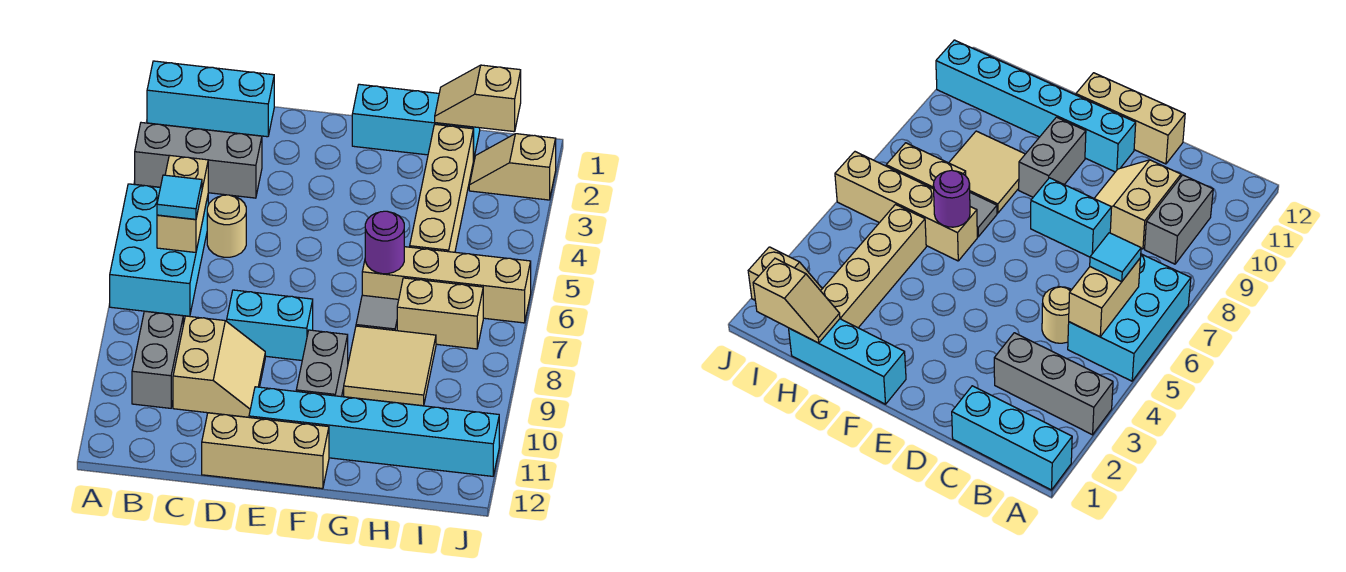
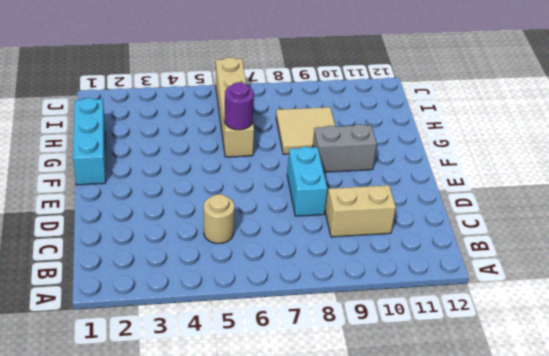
none -> cyan 1x3 brick [147,61,274,137]
none -> grey 1x3 brick [135,123,262,198]
none -> cyan 2x3 brick [110,184,208,316]

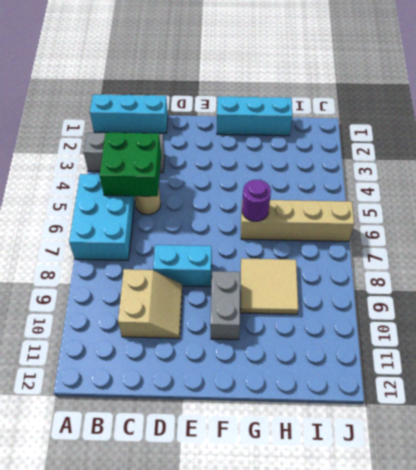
green 2x2 brick [99,133,161,196] -> tan 1x2 brick [157,155,208,252]
none -> grey 1x2 brick [132,311,183,408]
none -> tan 1x3 brick [202,413,329,489]
none -> cyan 1x6 brick [249,387,499,476]

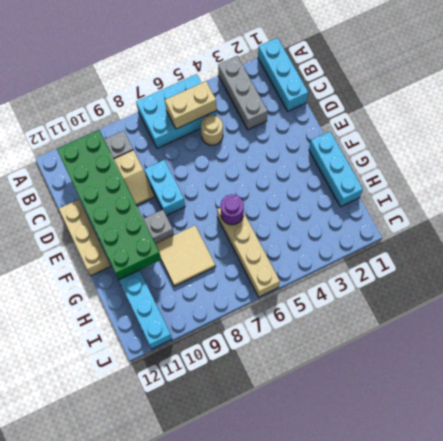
green 2x6 brick [57,130,161,280] -> none
none -> grey 1x1 tile [356,295,399,331]
none -> tan 1x4 brick [410,124,473,252]
none -> tan 1x2 brick [397,278,483,349]

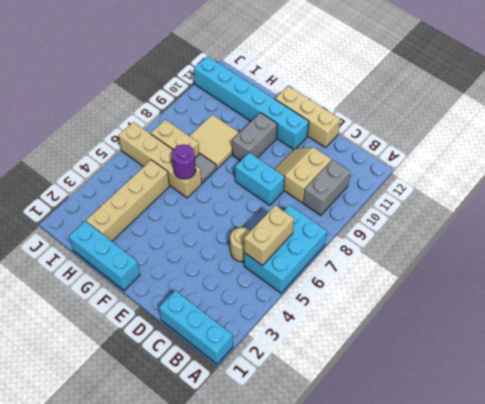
none -> grey 1x3 brick [135,123,262,198]
none -> tan 1x2 slope [469,134,556,200]
none -> tan 1x2 slope [435,65,521,132]

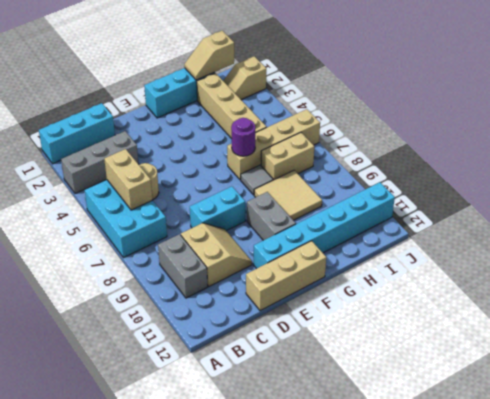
none -> cyan 1x1 tile [157,175,202,219]

